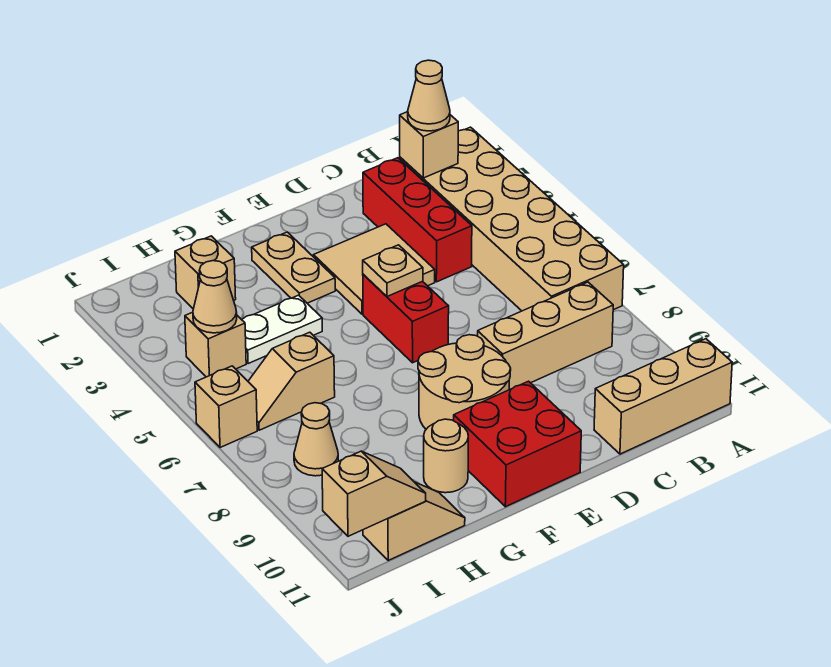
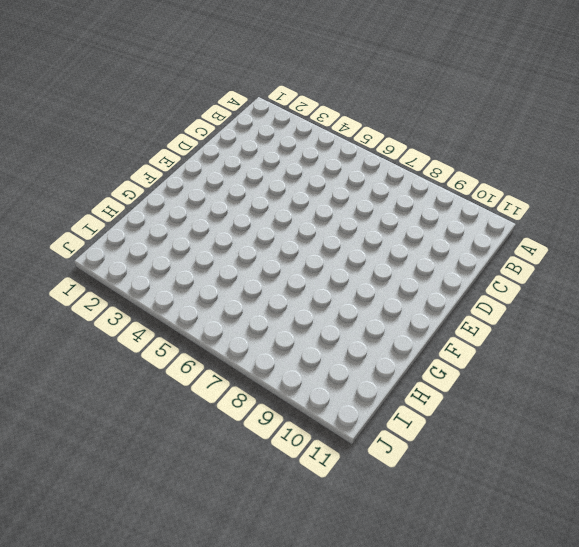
none -> tan 2x6 brick [400,127,624,311]
none -> tan 1x3 brick [594,339,732,454]
none -> tan 1x3 brick [478,282,613,390]

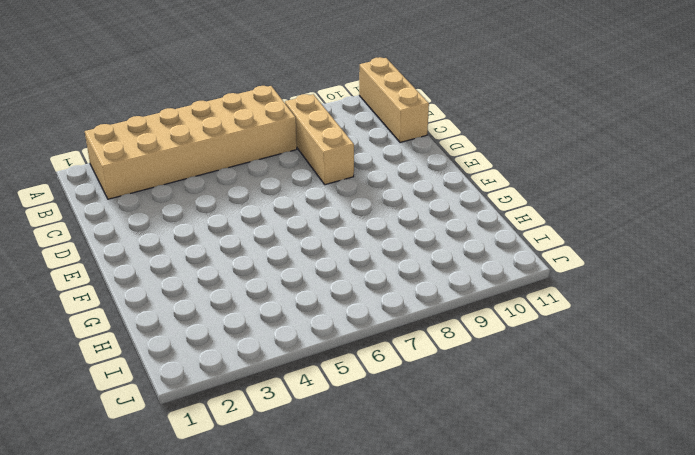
none -> red 1x3 brick [363,158,472,282]
none -> tan 2x2 tile [314,224,435,314]
none -> red 1x2 brick [363,274,449,363]

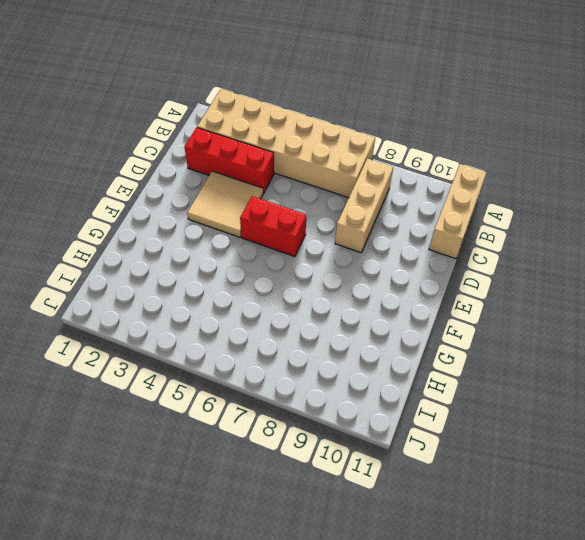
none -> tan 2x2 round brick [418,335,511,429]
none -> red 2x2 brick [454,381,581,507]
none -> tan 1x2 plate [252,232,335,303]

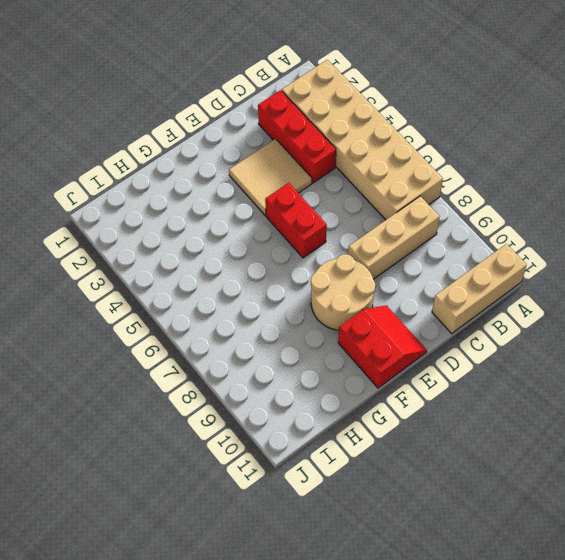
red 2x2 slope [338,305,427,388] -> red 2x2 brick [454,381,581,507]
none -> tan 1x2 plate [252,232,335,303]
none -> white 1x2 plate [242,295,322,364]
none -> tan 1x1 round brick [424,419,468,493]

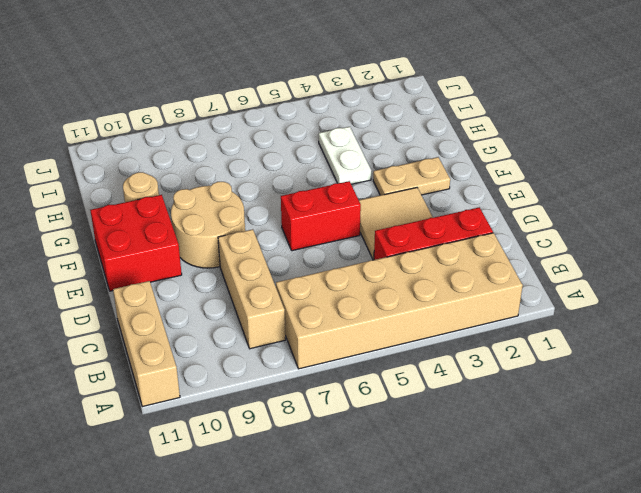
none -> tan 1x1 brick [175,236,236,309]
none -> tan 1x2 slope [248,332,335,430]
none -> tan 1x2 slope [363,482,465,560]

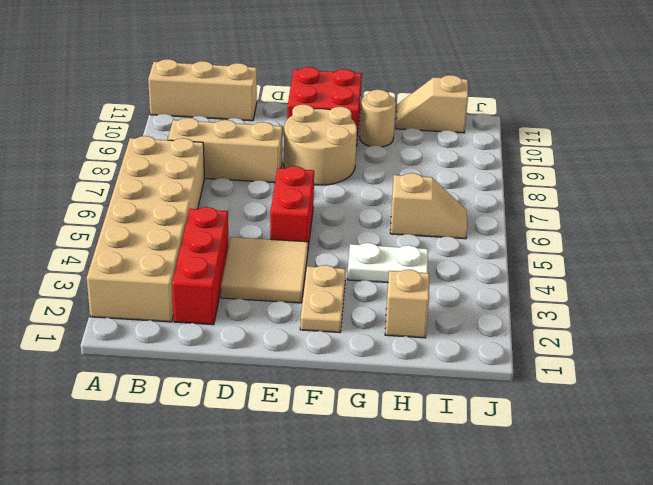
none -> tan 1x1 brick [185,312,246,377]
none -> tan 1x1 cone [294,403,338,476]
none -> tan 1x1 brick [195,366,257,448]

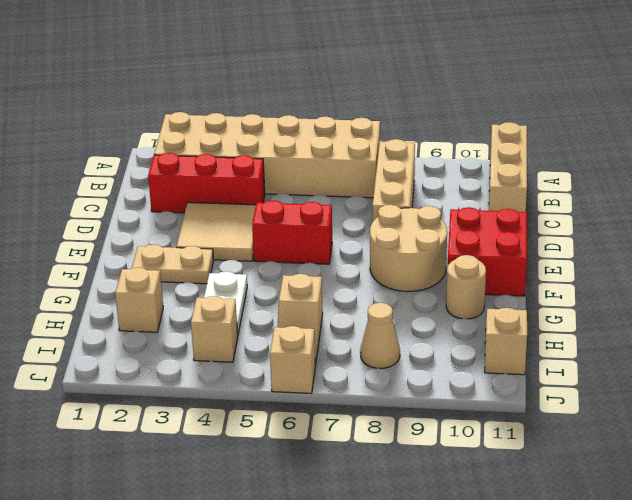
none -> tan 1x1 brick [400,112,458,178]
none -> tan 1x1 plate [363,245,423,296]
none -> tan 1x1 cone [193,261,237,333]

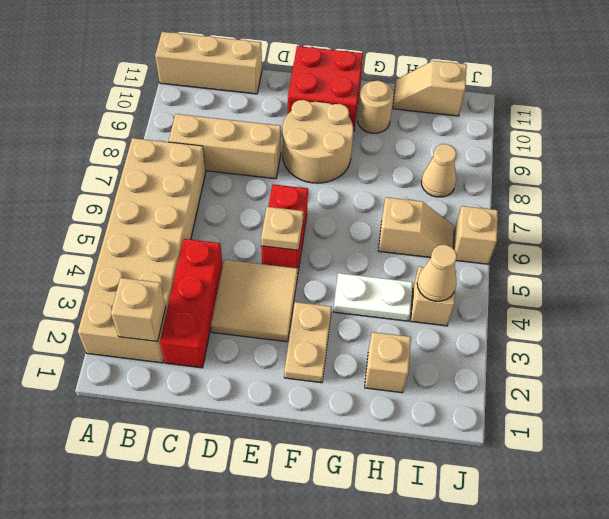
none -> tan 1x2 slope [322,451,426,536]
none -> tan 1x1 cone [408,60,450,131]

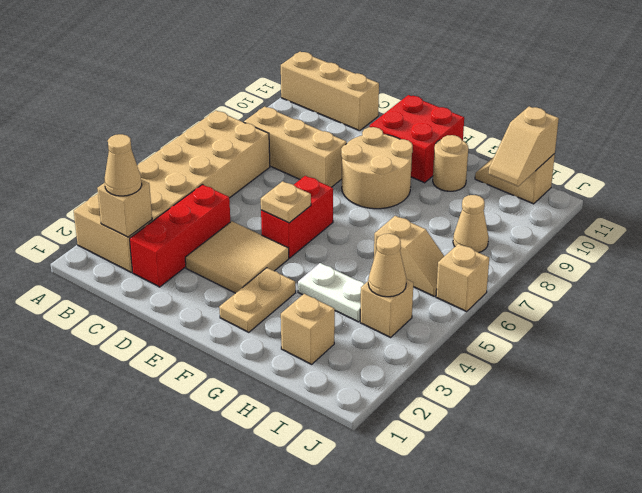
tan 1x2 slope [489,107,559,186] -> tan 1x2 slope turned to [322,451,426,536]

